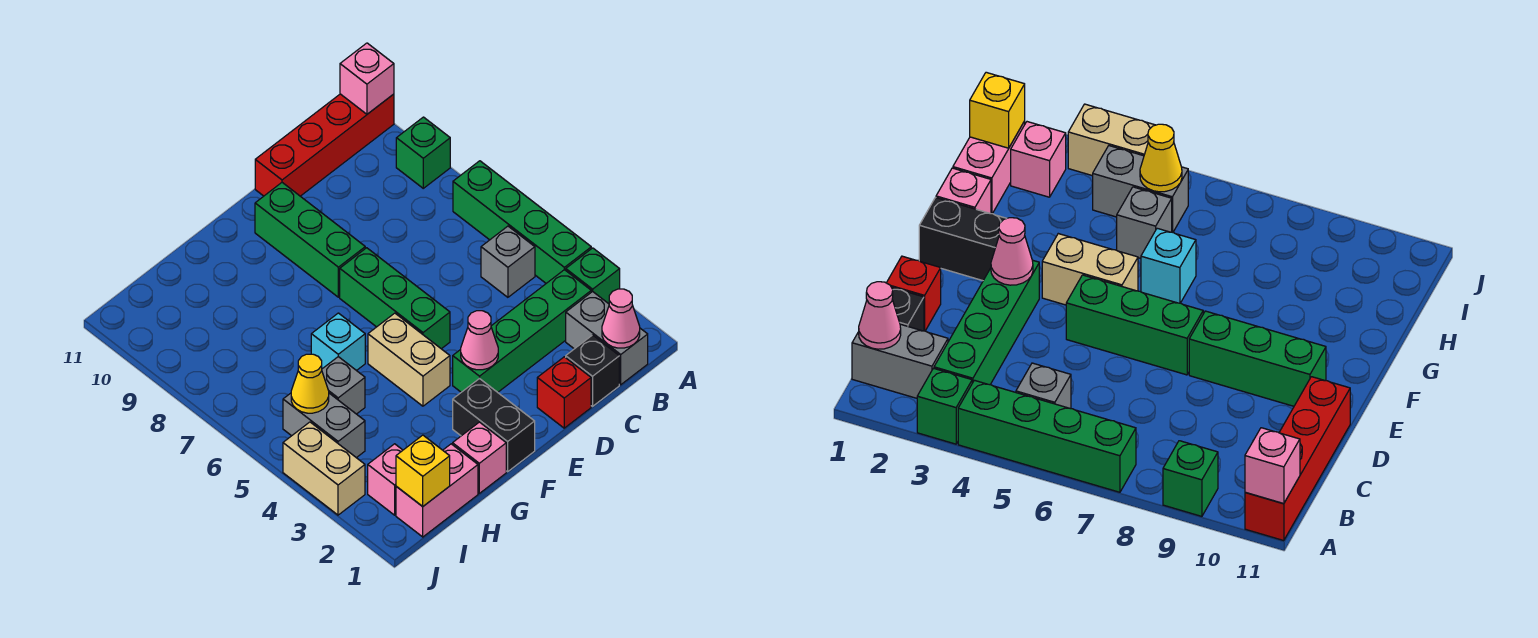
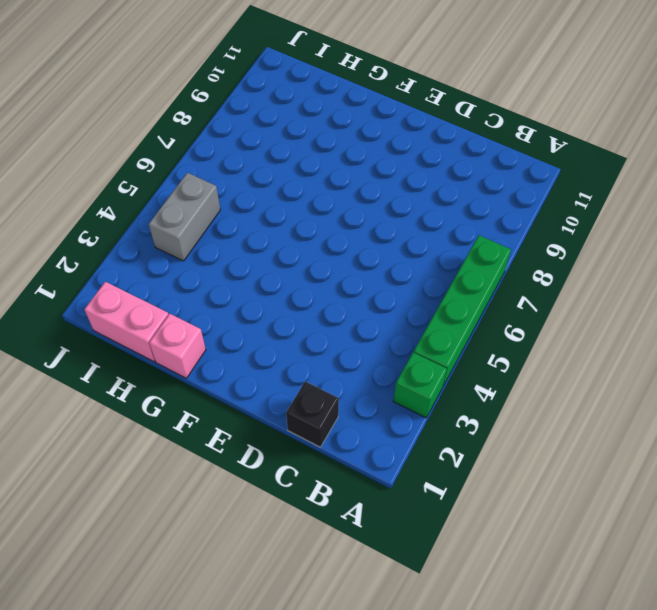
none -> green 1x1 brick [396,117,450,188]
none -> red 1x4 brick [255,94,394,196]
none -> grey 1x2 brick [566,292,648,385]

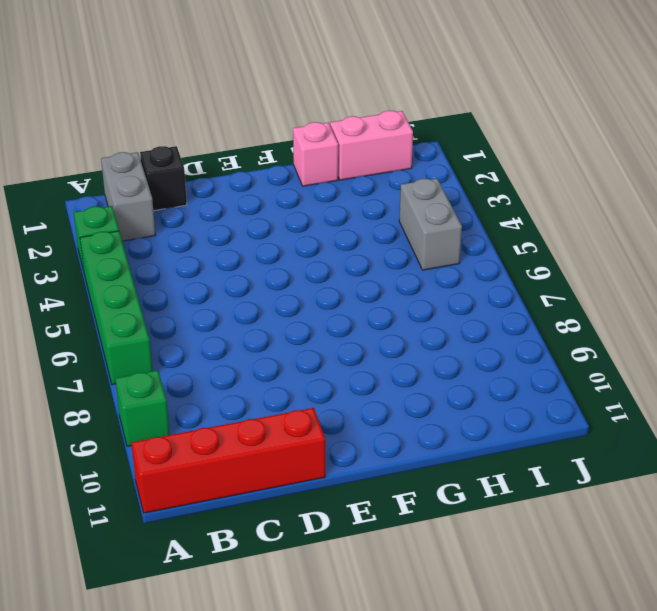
none -> green 1x4 brick [453,270,591,392]
none -> grey 1x1 brick [481,226,535,297]
none -> red 1x1 brick [537,357,591,428]

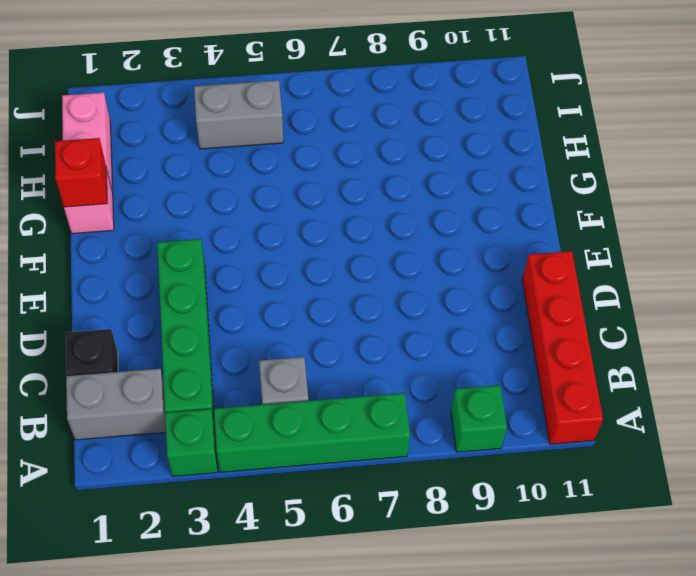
red 1x1 brick [55,138,107,207] -> red 1x1 brick moved to [537,357,591,428]
none -> green 1x3 brick [340,248,450,349]
none -> green 1x3 brick [255,183,365,297]
none -> black 1x2 brick [453,378,535,472]

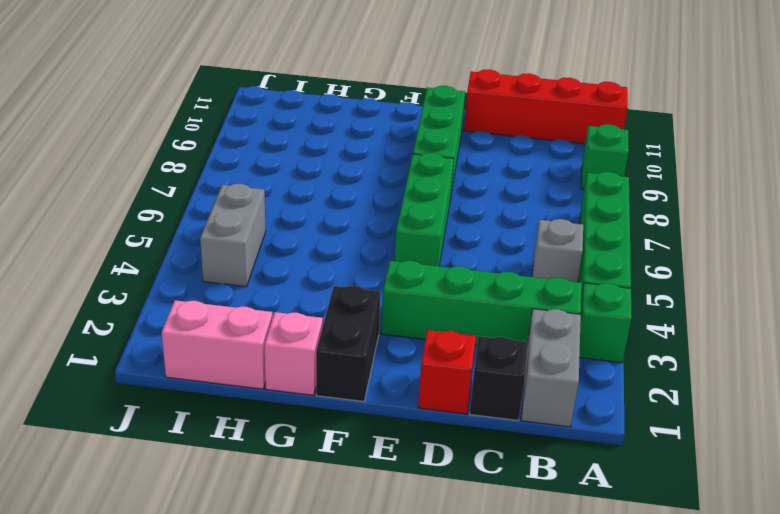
none -> tan 1x2 brick [368,313,450,406]
none -> cyan 1x1 brick [311,313,365,371]
none -> grey 1x1 brick [322,357,365,414]

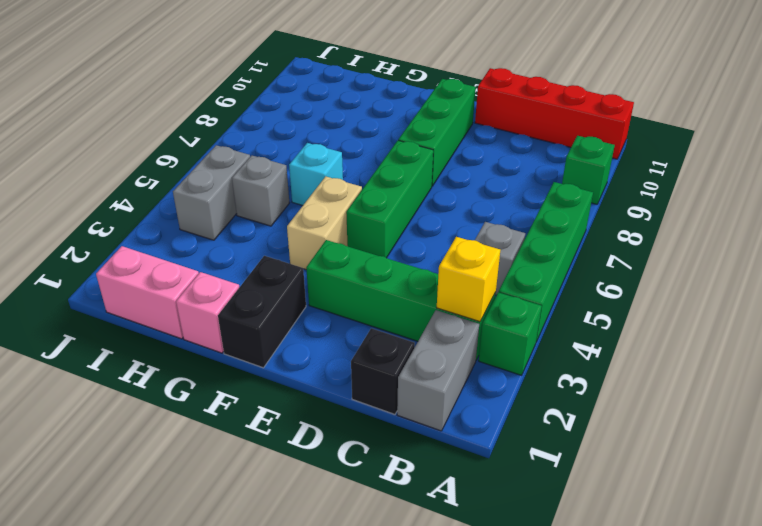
yellow 1x1 brick [437,237,500,322] -> yellow 1x1 brick moved to [396,435,450,506]
none -> red 1x1 brick [537,357,591,428]
none -> pink 1x1 brick [368,444,403,515]
none -> tan 1x2 brick [283,422,365,515]

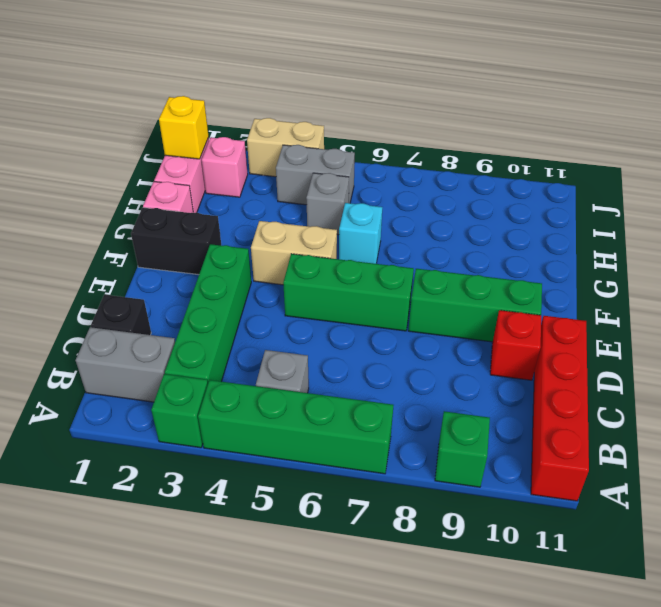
red 1x1 brick [490,310,541,380] -> red 1x1 brick moved to [537,357,591,428]
none -> pink 1x1 brick [340,43,394,114]
none -> pink 1x1 cone [602,289,640,348]
none -> pink 1x1 cone [461,311,498,370]

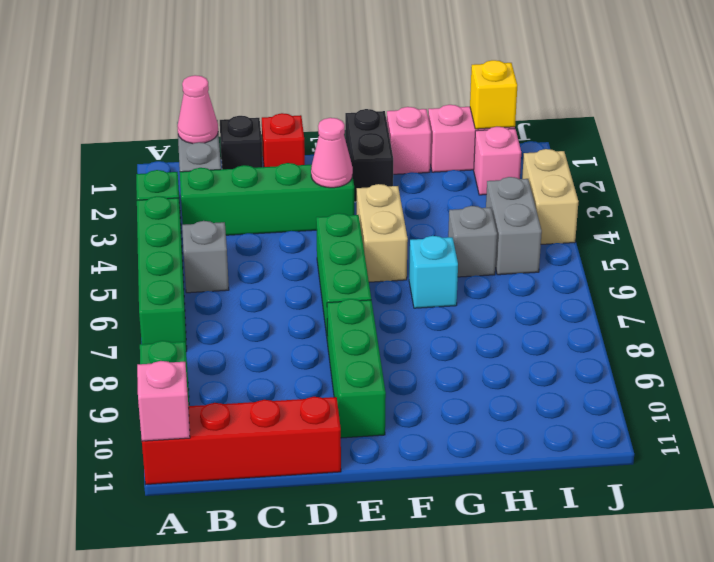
none -> yellow 1x1 cone [291,354,329,413]

